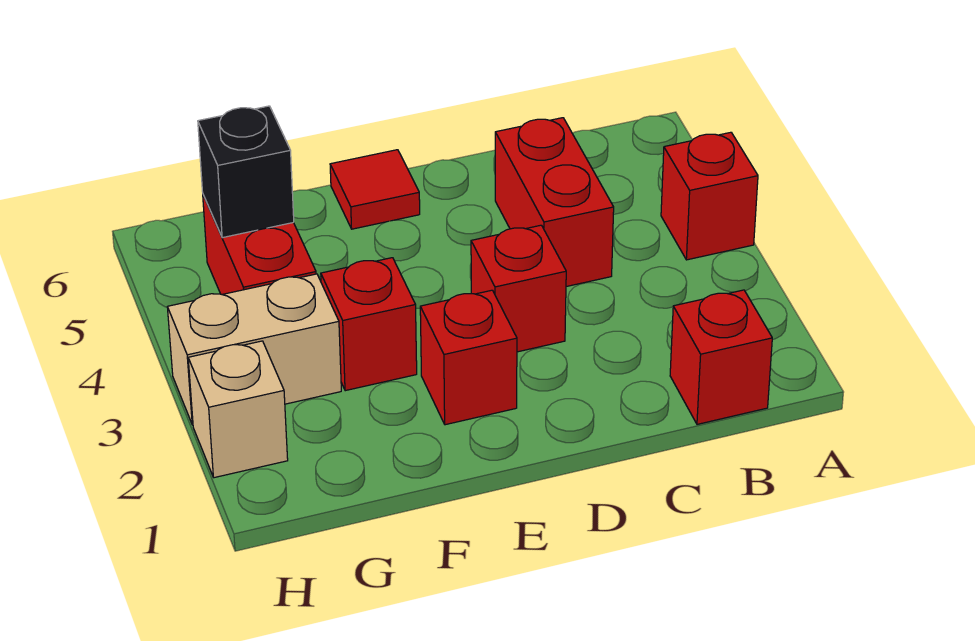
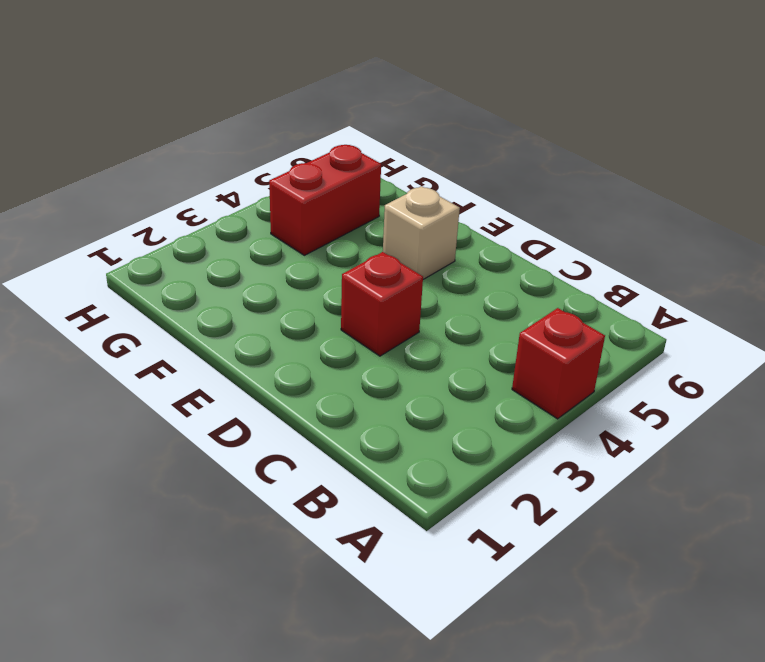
tan 1x1 brick [383,186,460,279] -> tan 1x1 brick moved to [188,341,288,478]
none -> red 1x1 brick [670,290,772,424]
none -> red 1x2 brick [495,118,614,287]

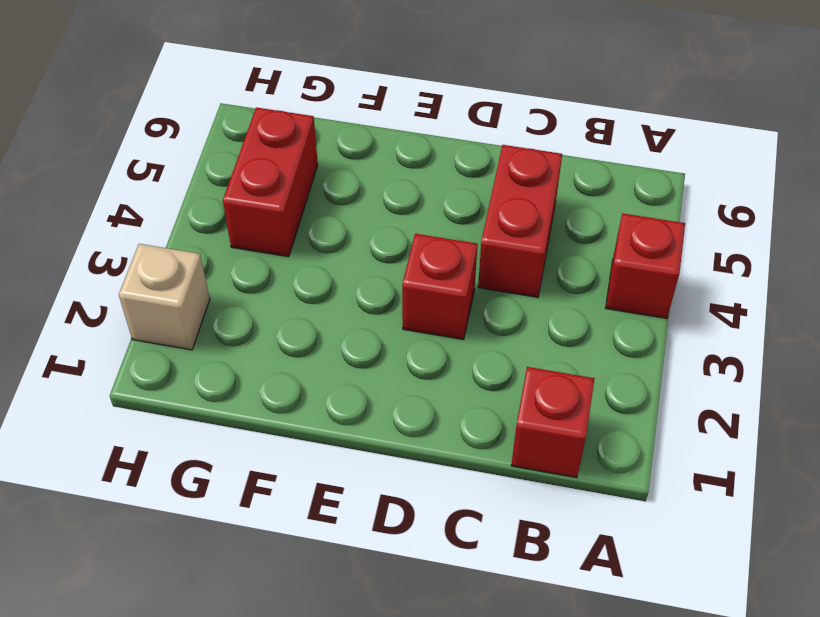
none -> red 1x1 brick [420,290,517,425]
none -> red 1x1 tile [330,150,420,229]

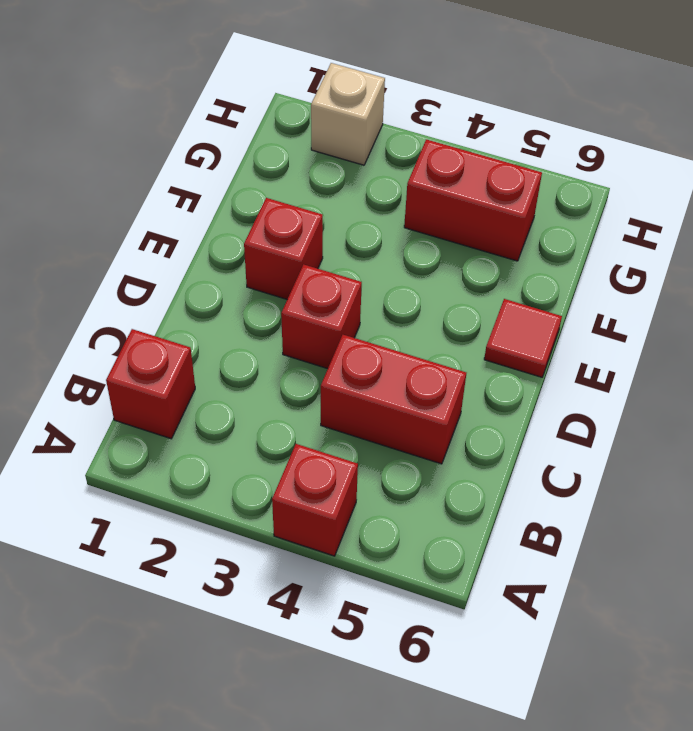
none -> red 1x1 brick [321,258,417,391]
none -> tan 1x2 brick [167,274,341,425]

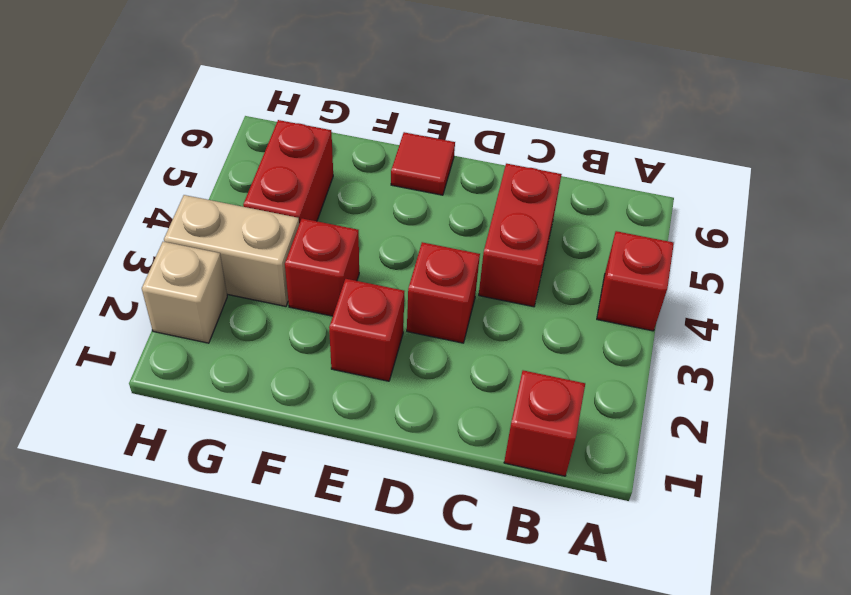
none -> black 1x1 brick [198,106,294,238]

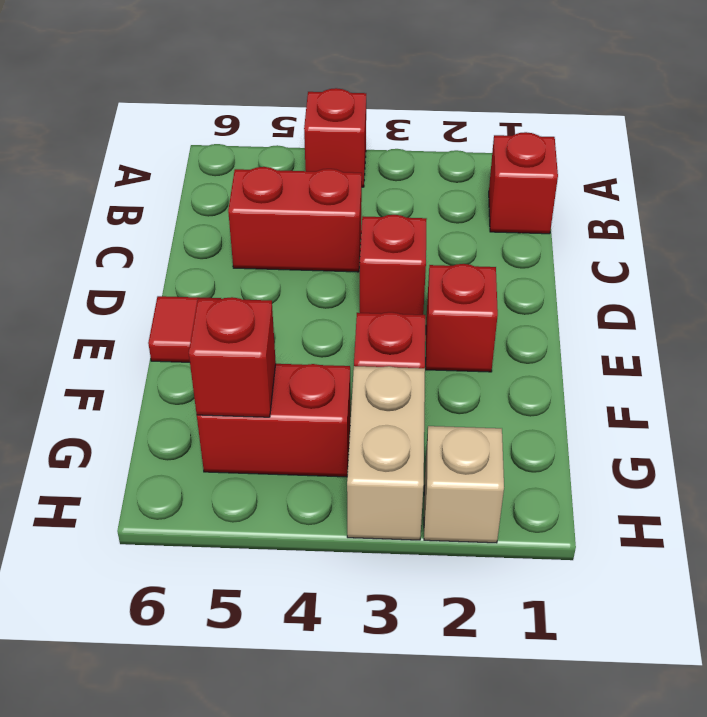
red 1x1 brick [189,297,276,417] -> black 1x1 brick [198,106,294,238]

